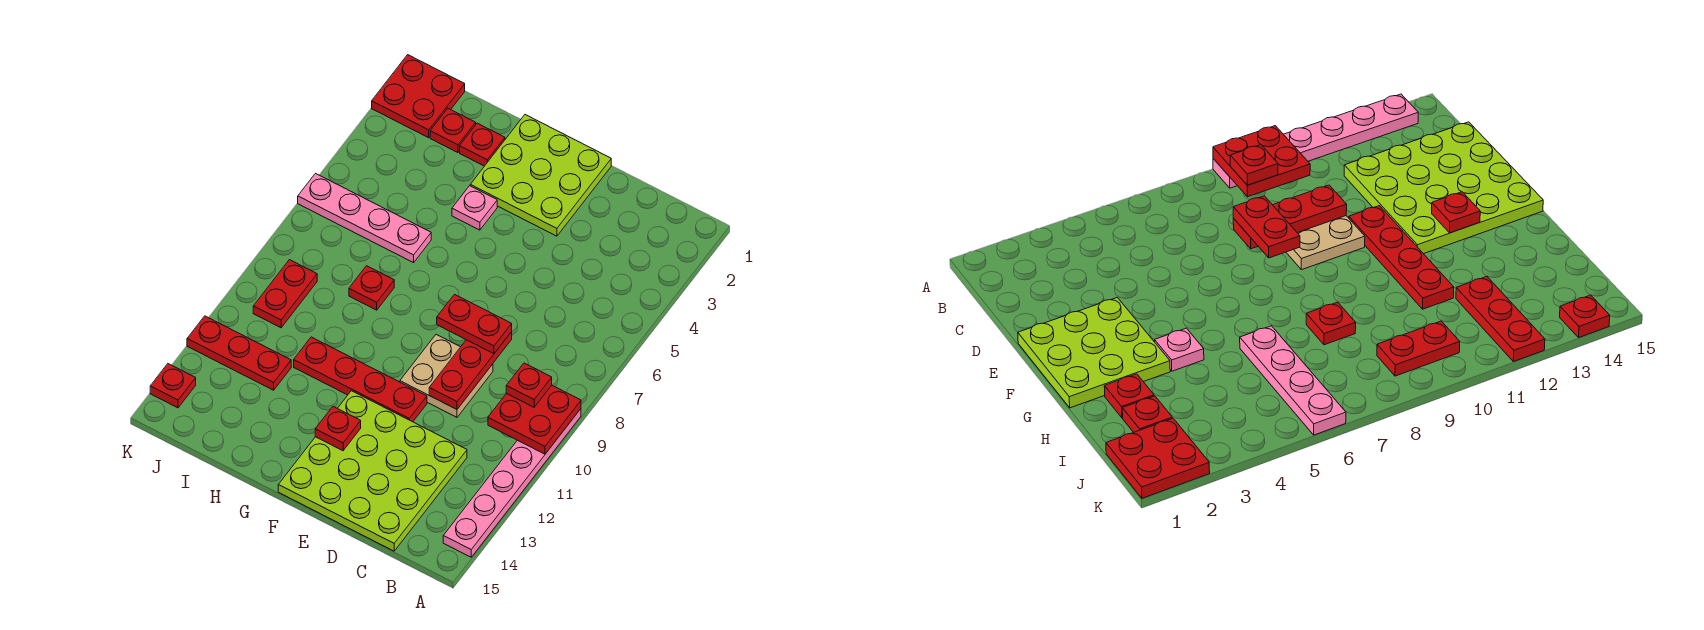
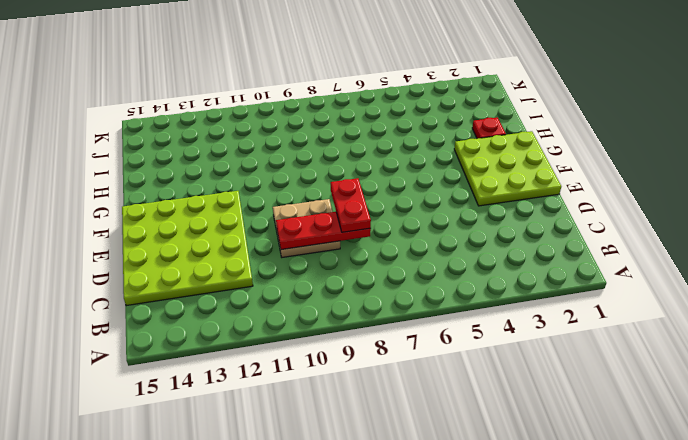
none -> pink 1x6 plate [443,409,581,557]
none -> red 1x4 plate [294,337,427,422]
none -> pink 1x1 plate [452,186,497,230]

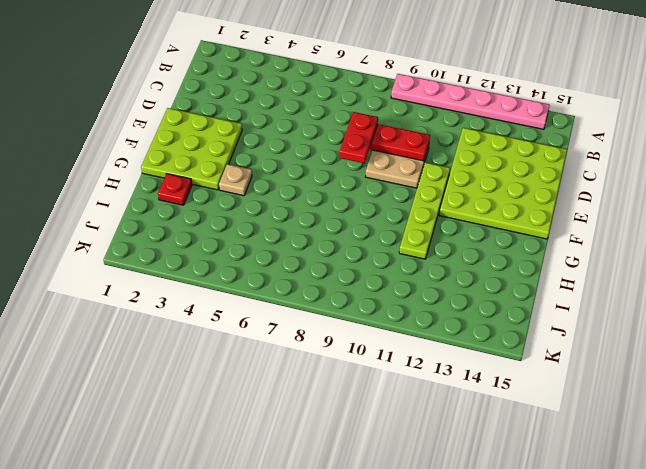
lime 1x4 plate [399,163,450,259] -> red 1x4 plate [294,337,427,422]
tan 1x1 plate [219,164,252,196] -> pink 1x1 plate [452,186,497,230]
none -> pink 1x4 plate [298,174,431,263]
none -> red 1x1 plate [349,266,394,310]
none -> red 1x1 plate [430,108,476,153]

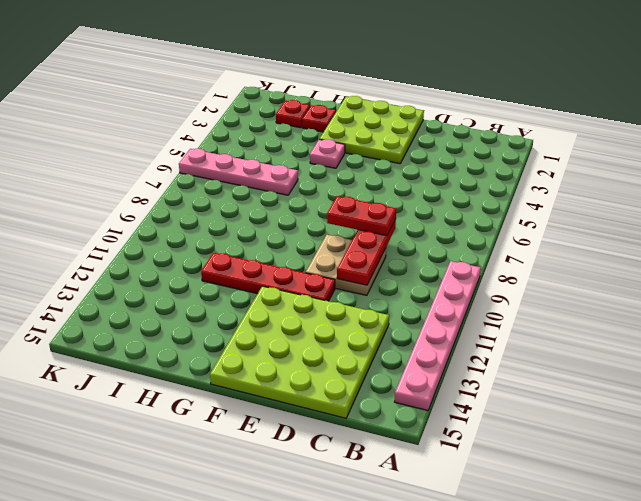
none -> red 1x1 plate [349,266,394,310]
none -> red 1x3 plate [187,316,291,390]
none -> red 2x2 plate [372,55,465,138]

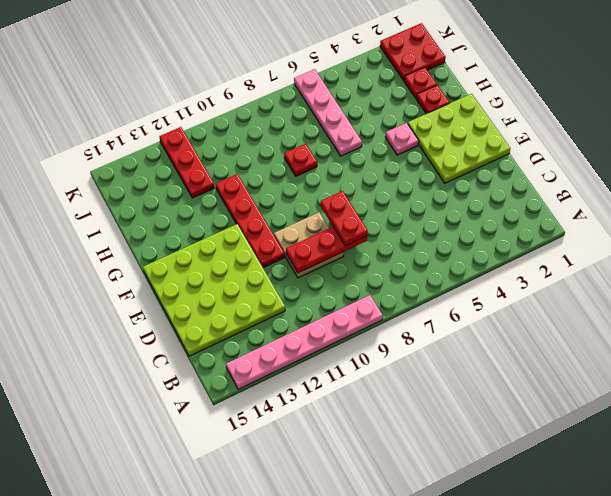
none -> red 1x2 plate [253,260,317,328]
none -> red 1x1 plate [150,364,196,408]
none -> red 2x2 plate [488,385,581,454]

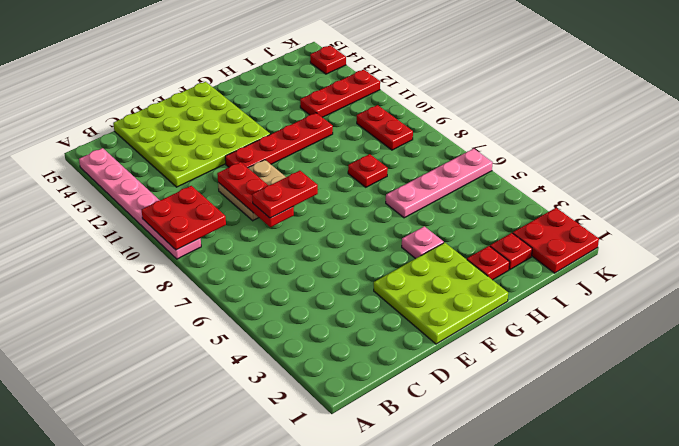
none -> red 1x1 plate [315,407,361,451]
none -> red 1x1 plate [506,363,552,407]

